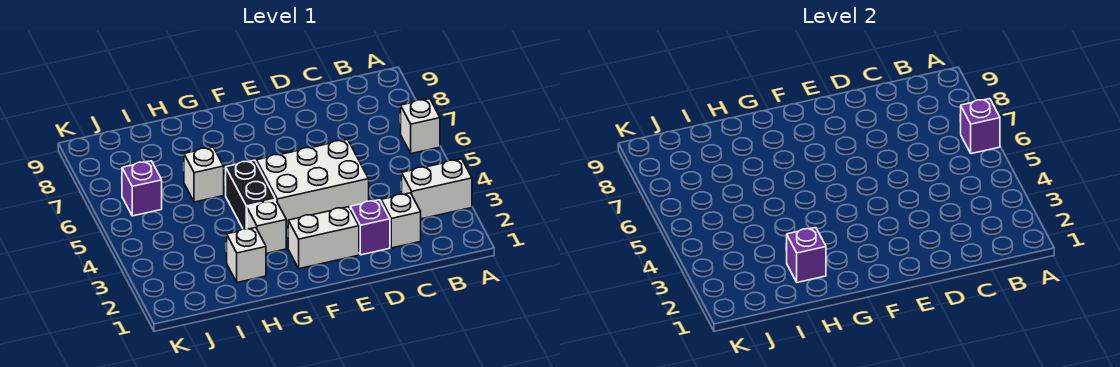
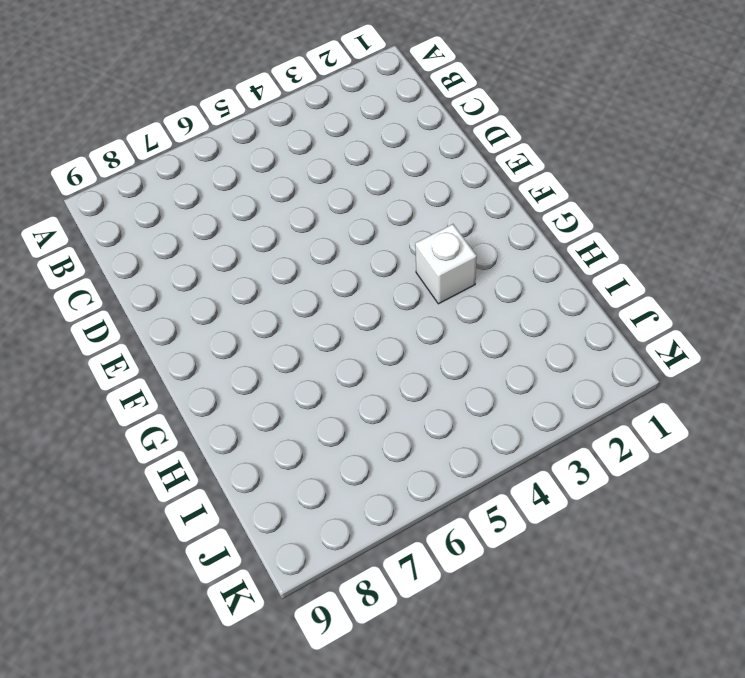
none -> white 1x2 brick [402,159,472,219]
none -> white 1x1 brick [401,99,440,154]
none -> white 1x1 brick [381,193,421,248]

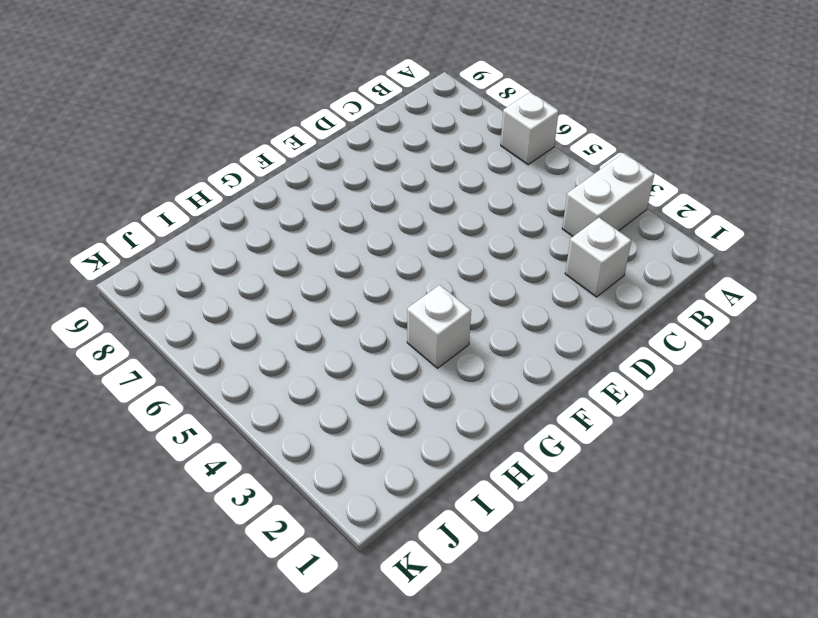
none -> purple 1x1 brick [350,200,390,255]
none -> white 2x3 brick [257,139,369,227]
none -> white 1x2 brick [288,207,359,269]

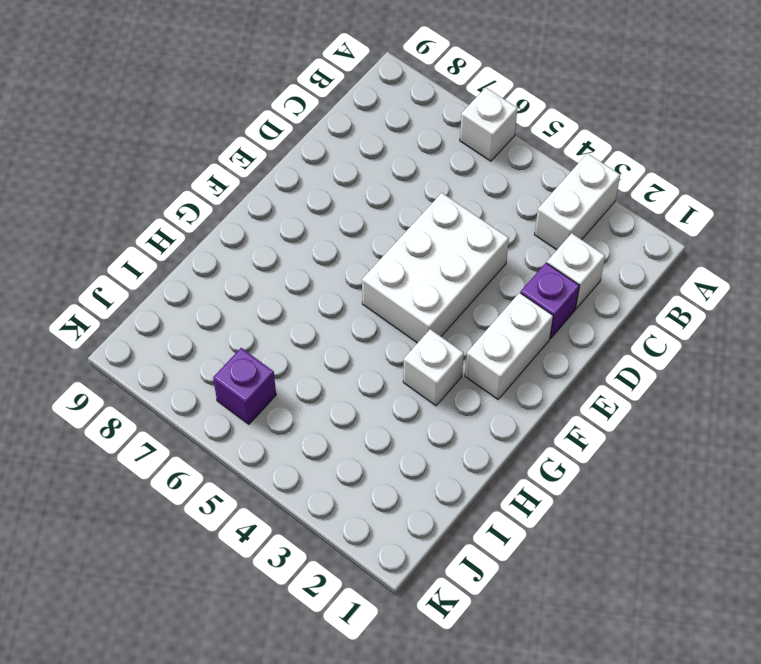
none -> black 1x2 brick [226,160,276,229]
none -> white 1x1 brick [227,228,266,282]
none -> white 1x1 brick [184,147,224,202]

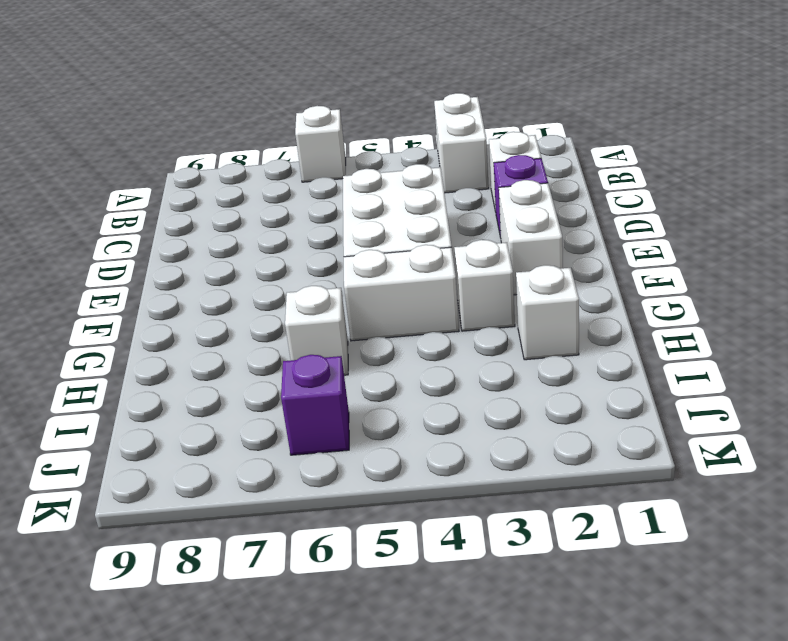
white 1x2 brick [344,245,459,341] -> black 1x2 brick [226,160,276,229]
none -> purple 1x1 brick [961,99,1000,154]
none -> purple 1x1 brick [787,228,826,282]

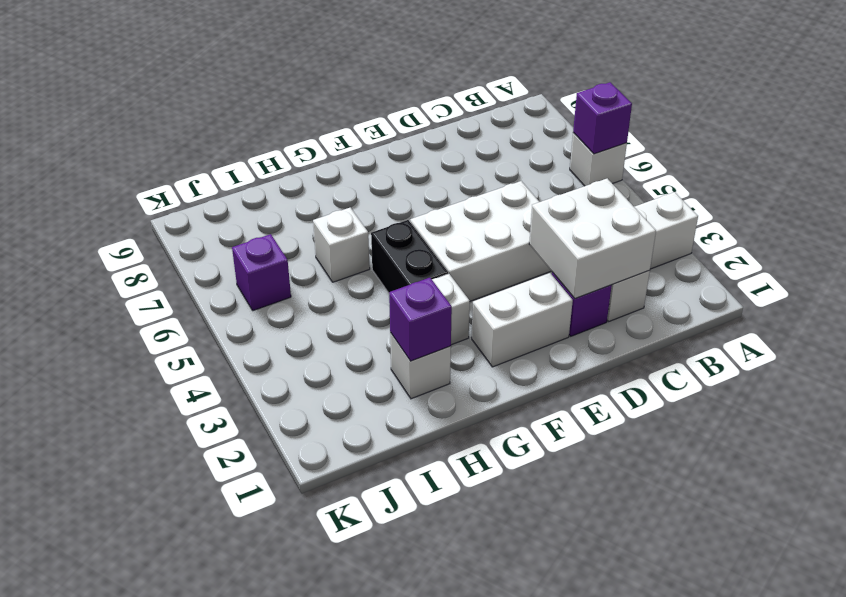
white 2x2 brick [529,178,656,299] -> none

